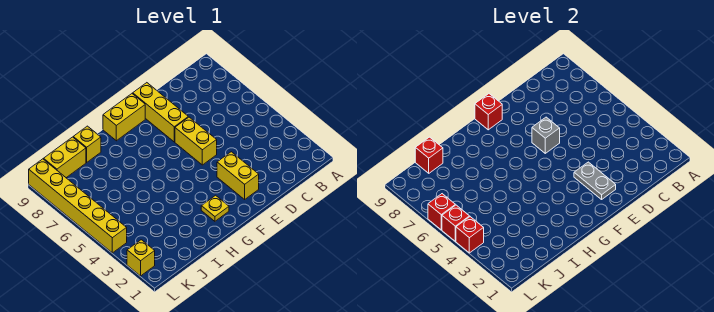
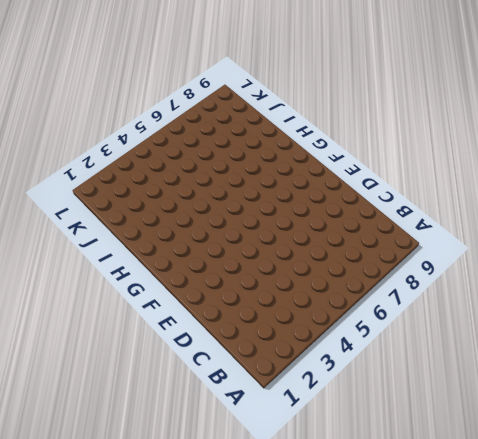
none -> yellow 1x2 brick [217,152,259,199]
none -> yellow 1x2 brick [175,117,217,165]
none -> yellow 1x3 brick [133,83,188,142]

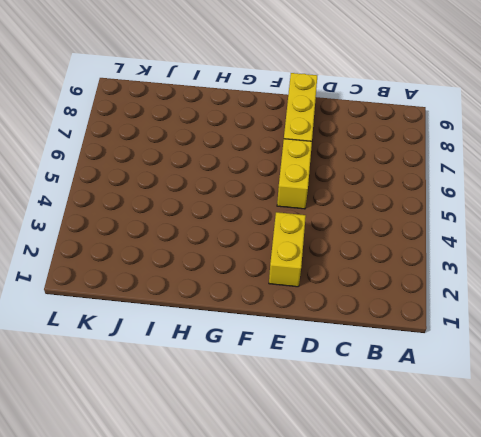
none -> yellow 1x2 brick [103,94,145,141]
none -> yellow 1x1 plate [201,195,229,221]
none -> yellow 1x1 brick [73,126,101,162]

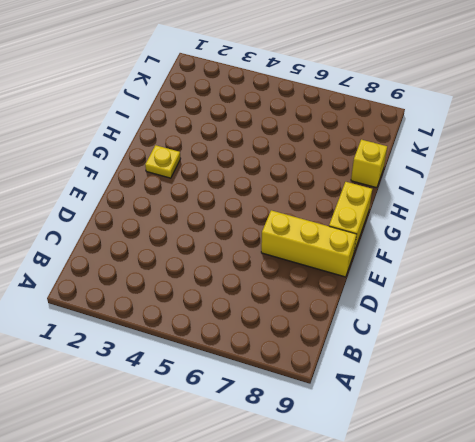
none -> yellow 1x2 brick [217,152,259,199]
none -> yellow 1x2 brick [175,117,217,165]
none -> yellow 1x2 brick [44,137,86,178]

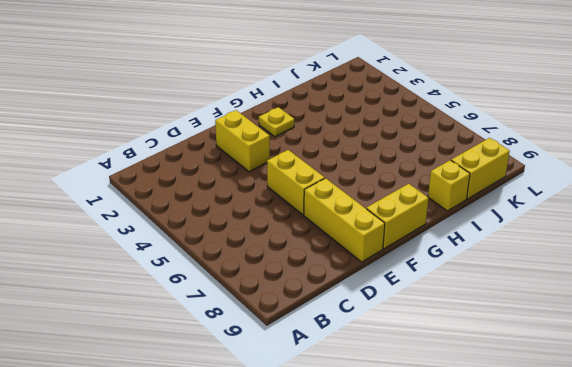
none -> yellow 1x1 brick [127,240,155,276]
none -> yellow 1x6 brick [29,159,127,253]
none -> grey 1x2 plate [574,162,616,199]

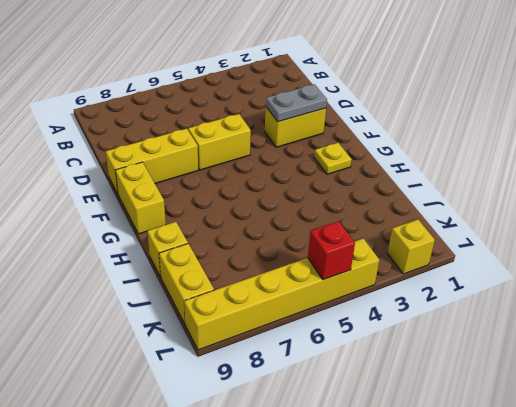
none -> grey 1x1 brick [532,117,560,153]
none -> red 1x1 brick [475,94,502,130]
none -> red 1x1 brick [415,137,443,173]

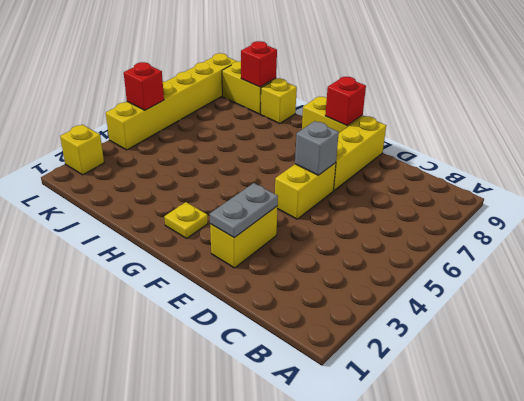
none -> red 1x1 brick [456,217,484,253]
none -> red 1x1 brick [428,194,455,230]

